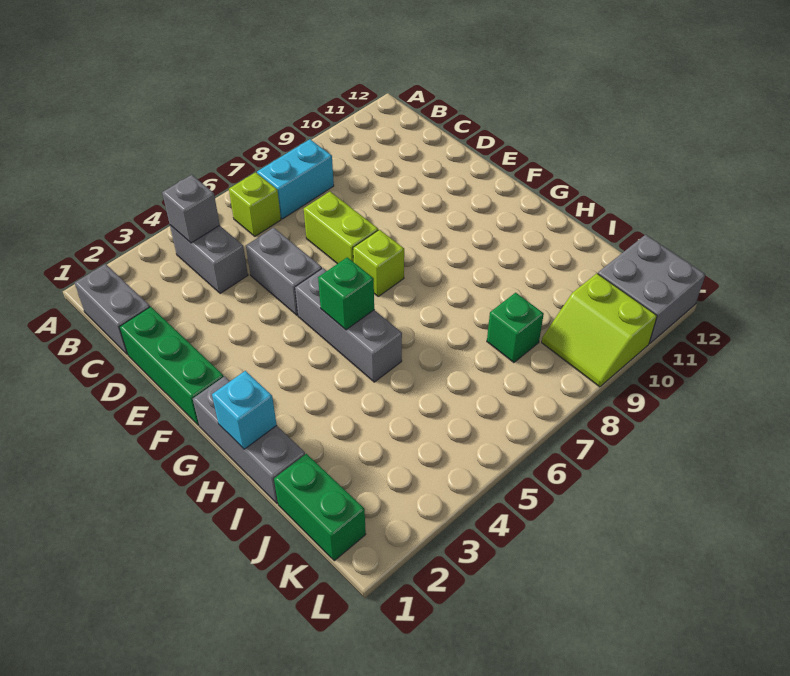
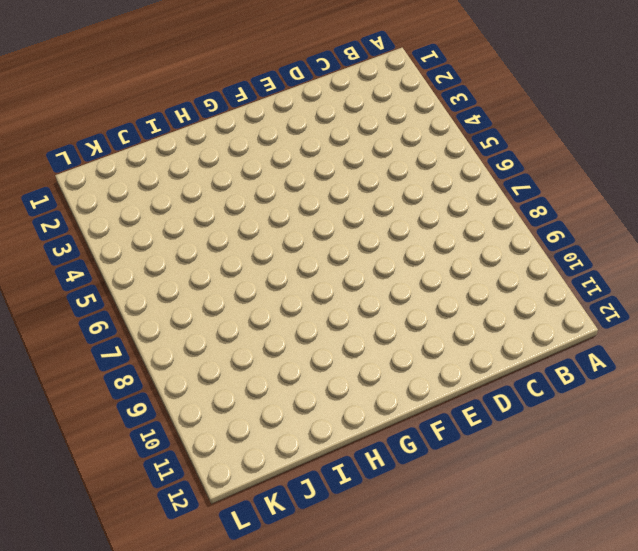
none -> grey 1x2 brick [75,264,150,355]
none -> grey 1x2 brick [170,225,248,294]
none -> lime 1x1 brick [229,172,281,236]

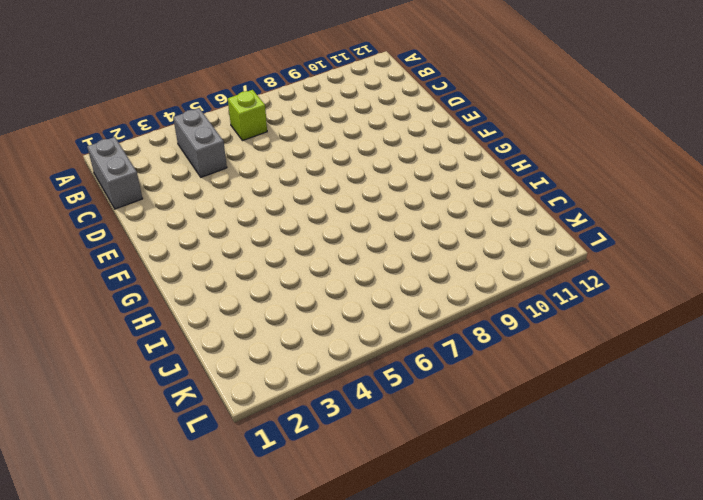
none -> cyan 1x2 brick [257,139,334,219]
none -> green 1x3 brick [119,307,224,425]
none -> grey 1x2 brick [246,228,322,315]

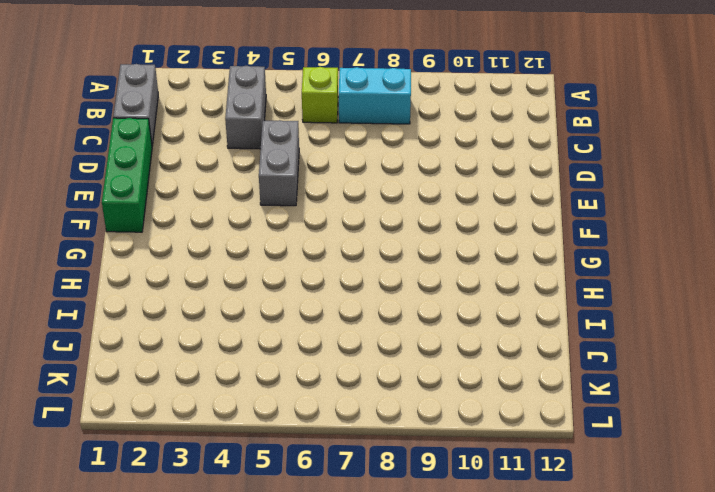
none -> lime 1x2 brick [304,192,378,264]
none -> grey 1x3 brick [295,268,402,382]
none -> lime 1x1 brick [353,230,404,296]

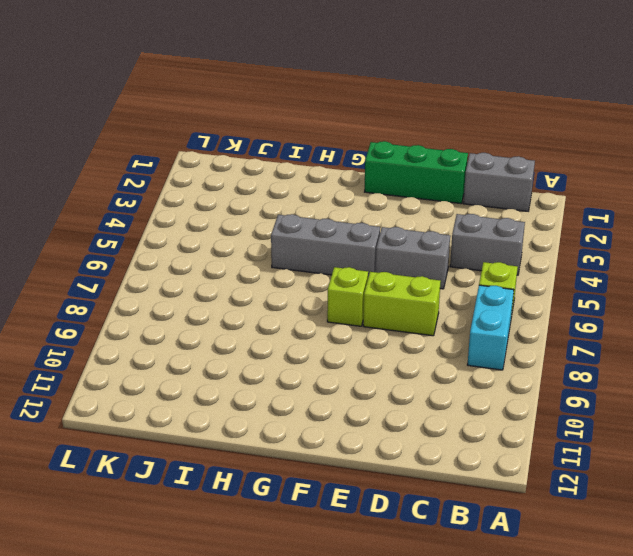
none -> grey 1x3 brick [193,376,305,504]
none -> green 1x2 brick [274,454,366,561]
none -> green 1x1 brick [487,293,544,363]

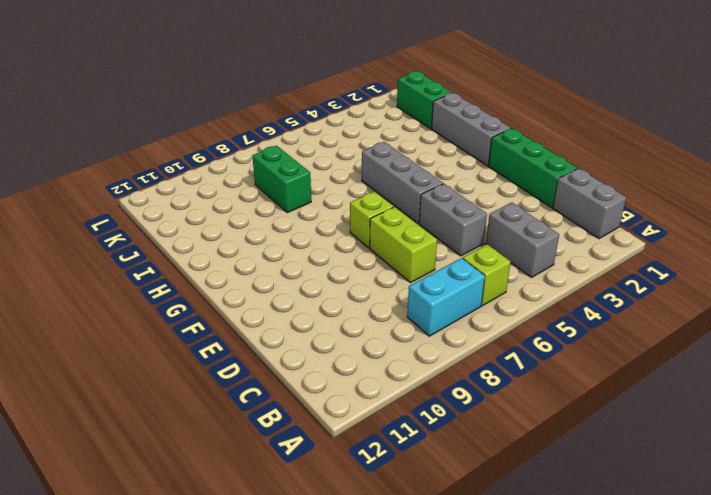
green 1x2 brick [252,146,311,213] -> green 1x1 brick [487,293,544,363]
none -> lime 2x2 slope [542,274,657,387]
none -> grey 2x2 brick [598,235,705,344]
none -> grey 1x1 brick [162,175,220,243]

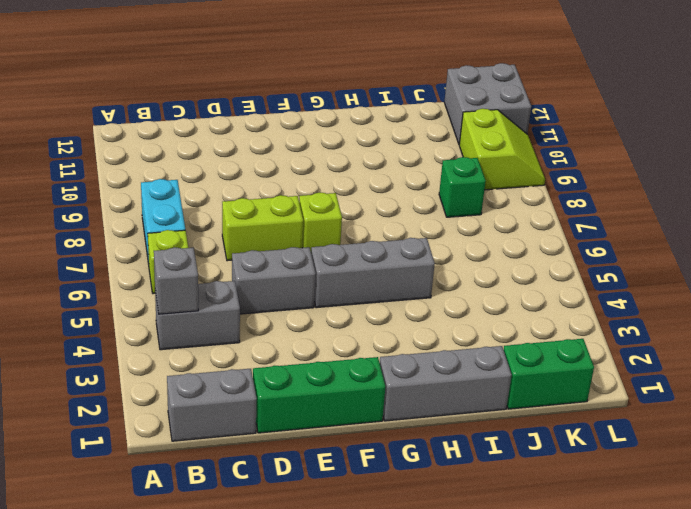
lime 2x2 slope [459,109,545,190] -> lime 2x2 slope turned to [542,274,657,387]
none -> green 1x1 brick [318,257,374,330]
none -> cyan 1x1 brick [212,371,277,449]

